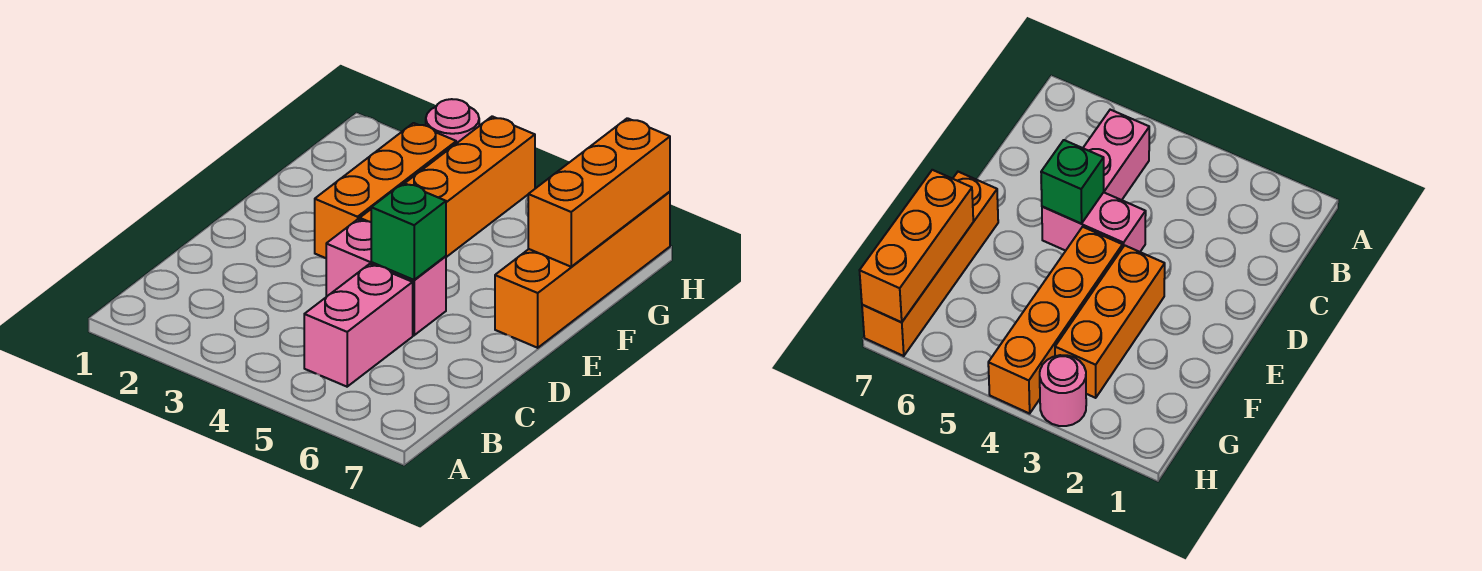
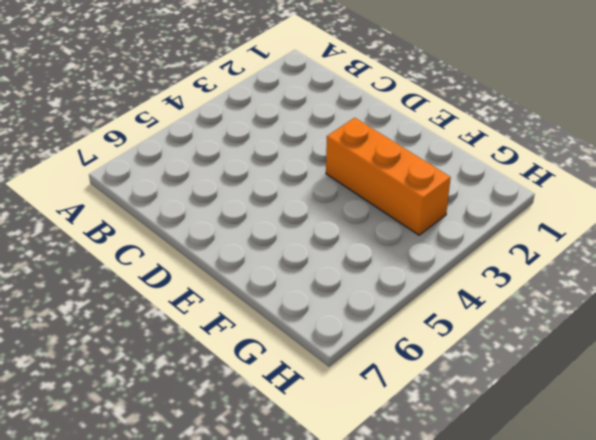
none -> pink 1x2 brick [304,264,413,387]
none -> pink 1x2 brick [326,219,446,335]

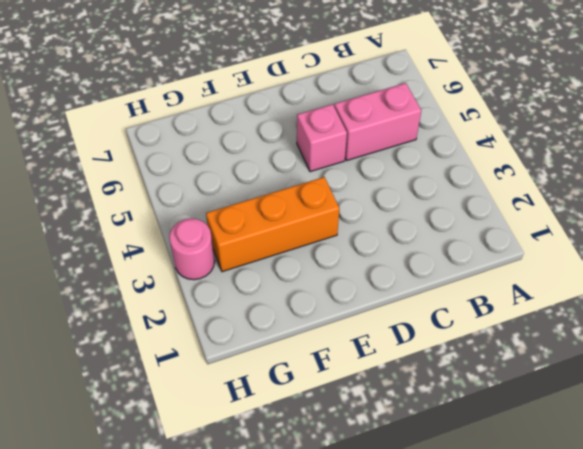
pink 1x1 brick [297,104,347,172] -> pink 1x2 brick [326,219,446,335]
none -> orange 1x4 brick [360,116,535,257]
none -> orange 1x4 brick [495,192,670,348]

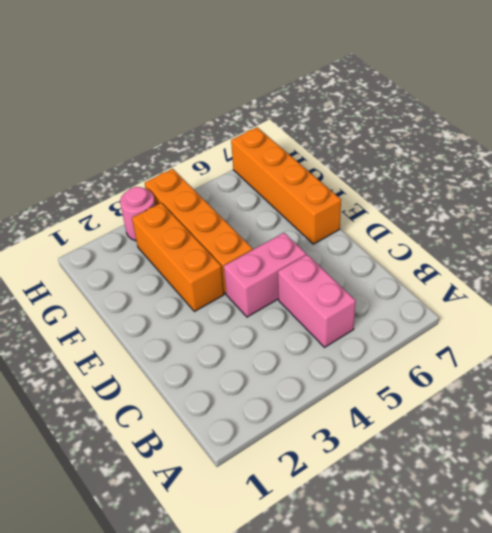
none -> green 1x1 brick [371,183,446,280]
none -> orange 1x3 brick [528,118,670,267]

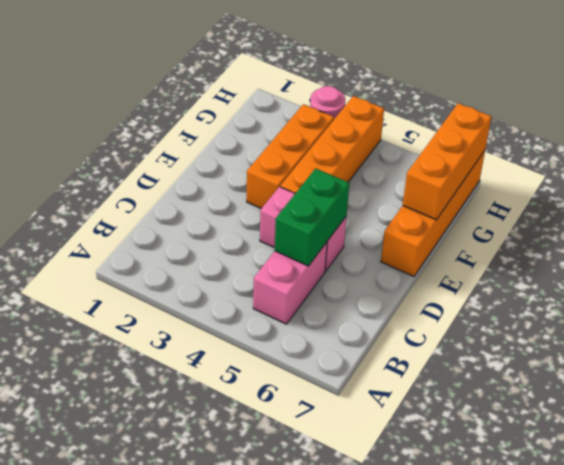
green 1x2 brick [275,168,349,266] -> green 1x1 brick [371,183,446,280]

